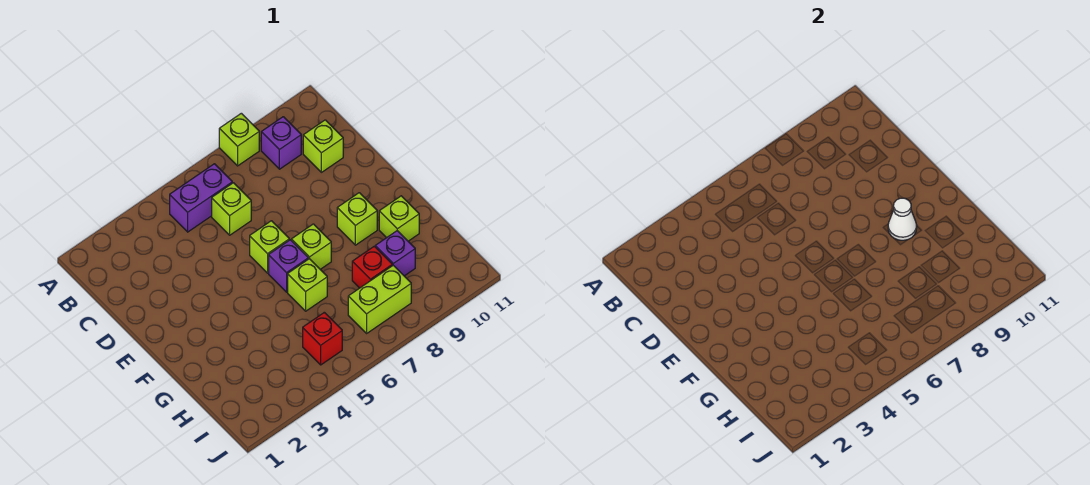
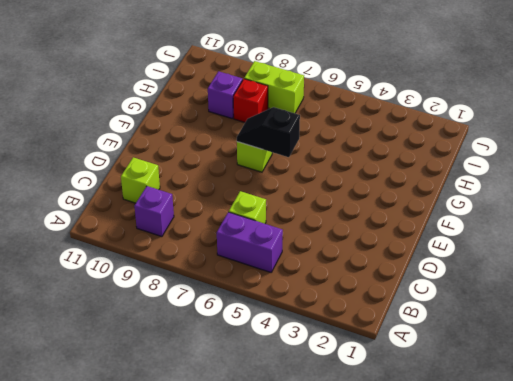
black 1x2 slope [237,107,300,157] -> none
none -> lime 1x1 brick [219,113,259,166]
none -> lime 1x1 brick [250,221,289,273]
none -> purple 1x1 brick [269,240,308,292]

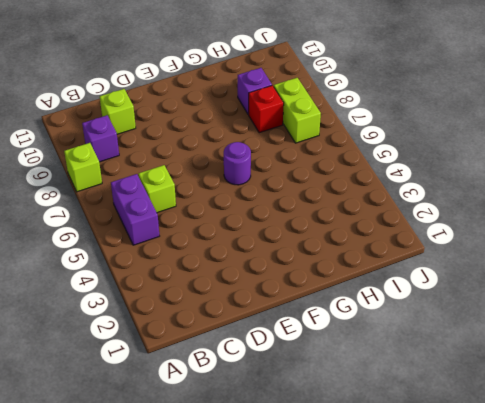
purple 1x1 round brick [224,142,251,185] -> purple 1x1 brick [269,240,308,292]
none -> lime 1x1 brick [250,221,289,273]
none -> lime 1x1 brick [291,224,331,269]
none -> lime 1x1 brick [337,193,377,245]

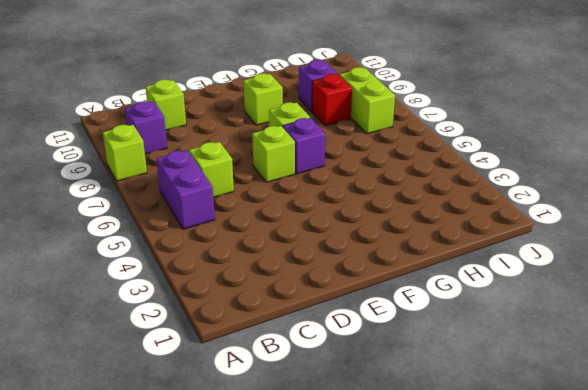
none -> lime 1x1 brick [288,259,327,311]
none -> lime 1x1 brick [379,196,419,241]
none -> red 1x1 brick [303,312,342,365]

